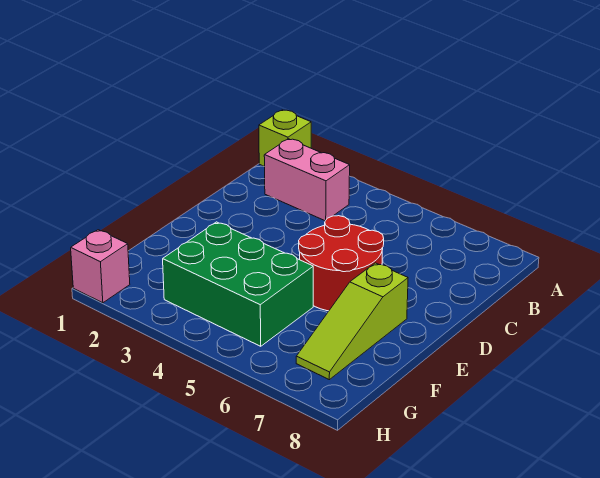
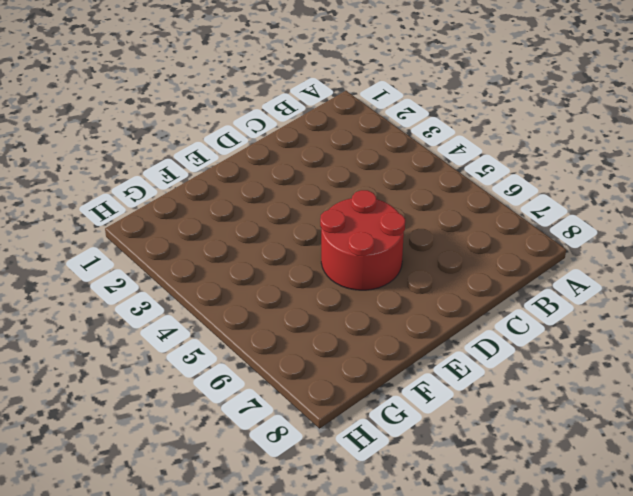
none -> lime 1x1 brick [259,110,311,167]
none -> pink 1x2 brick [264,139,350,221]

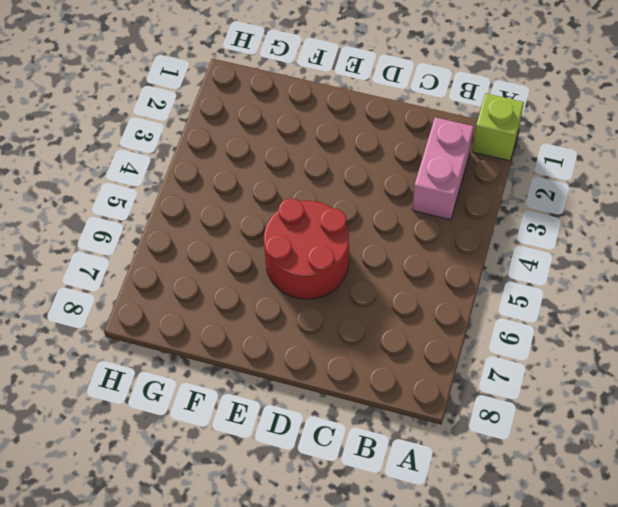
none -> lime 1x3 slope [296,263,408,380]
none -> green 2x3 brick [163,222,313,346]

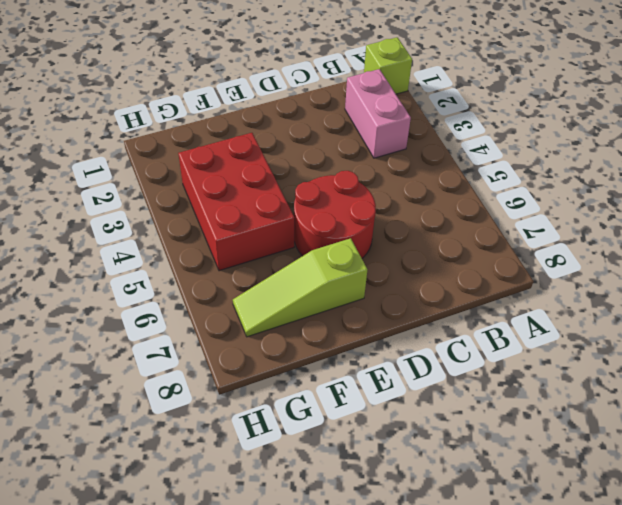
red 2x3 brick [178,133,295,271] -> green 2x3 brick [163,222,313,346]
none -> pink 1x1 brick [71,230,130,303]

